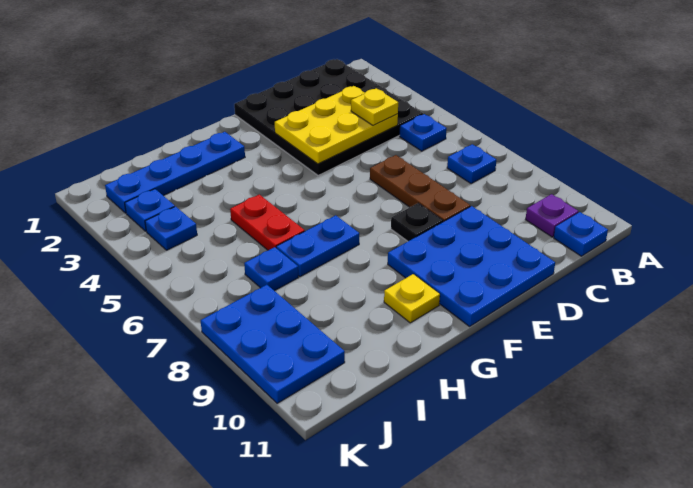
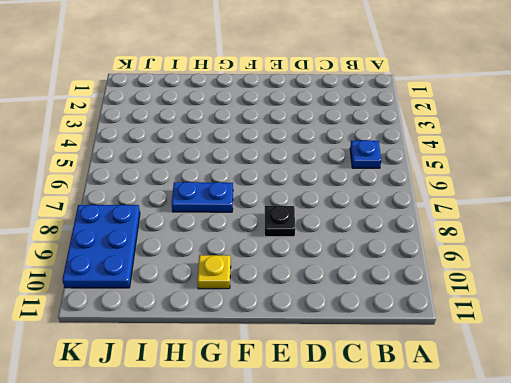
none -> black 4x4 plate [234,59,423,175]
none -> blue 1x1 plate [447,144,496,184]
none -> purple 1x1 plate [526,194,578,237]

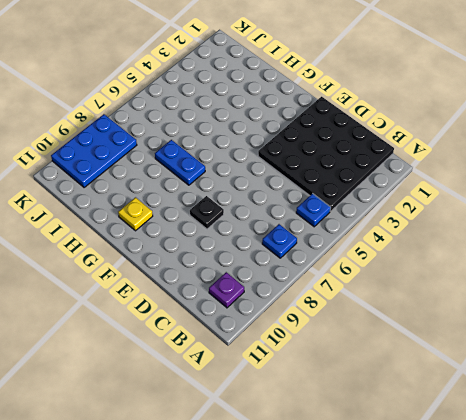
none -> blue 1x1 plate [554,212,608,256]
none -> brown 1x3 plate [370,155,470,222]
none -> blue 3x3 plate [388,206,555,326]

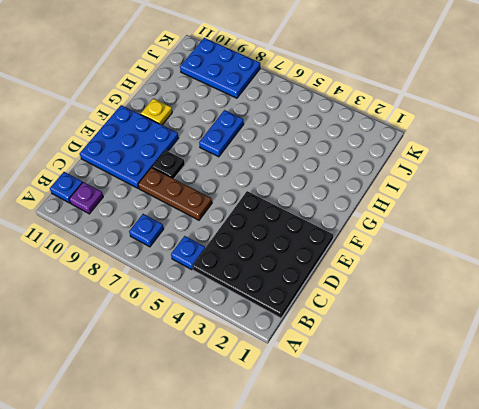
none -> blue 1x4 plate [105,132,245,213]
none -> red 1x2 plate [230,195,305,250]
none -> blue 1x1 plate [244,247,298,291]

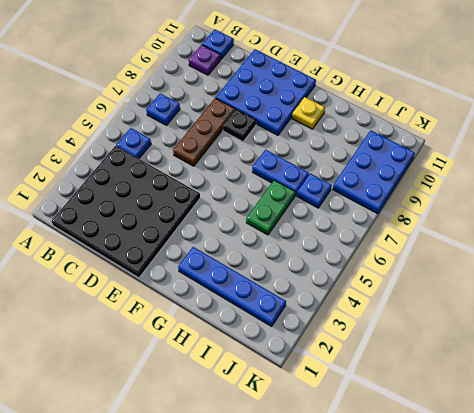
green 1x2 plate [246,180,295,235] -> red 1x2 plate [230,195,305,250]
none -> blue 1x1 plate [125,189,175,231]
none -> blue 1x1 plate [145,206,197,250]
none -> yellow 2x3 plate [275,86,398,164]

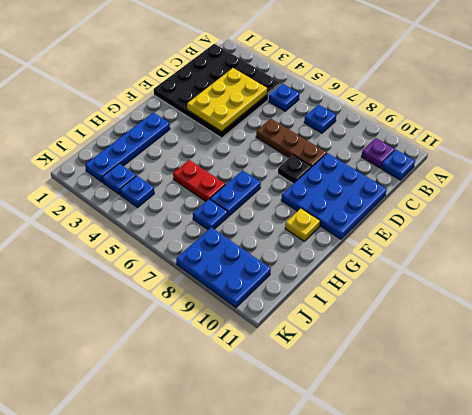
none -> yellow 1x1 plate [351,88,398,126]

